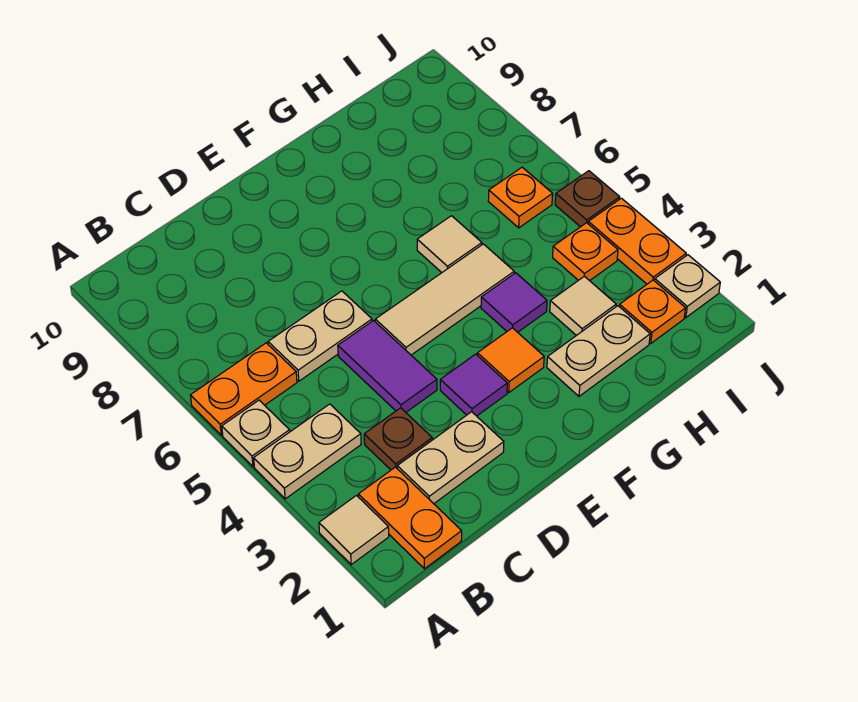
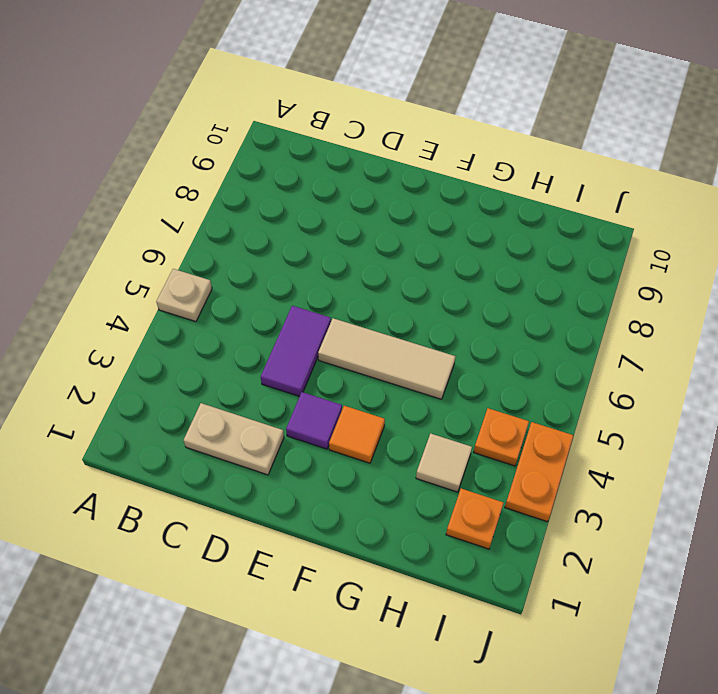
none -> tan 1x1 tile [319,496,389,564]
none -> tan 1x2 plate [254,404,361,499]
none -> orange 1x2 plate [190,343,297,435]

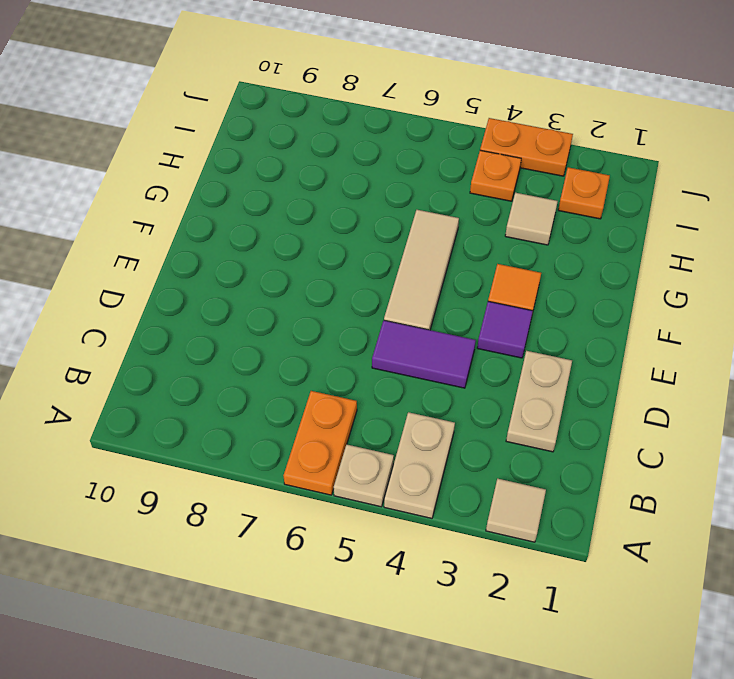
none -> orange 1x2 plate [358,467,462,569]
none -> brown 1x1 plate [364,408,432,470]
none -> tan 1x2 plate [268,291,372,381]

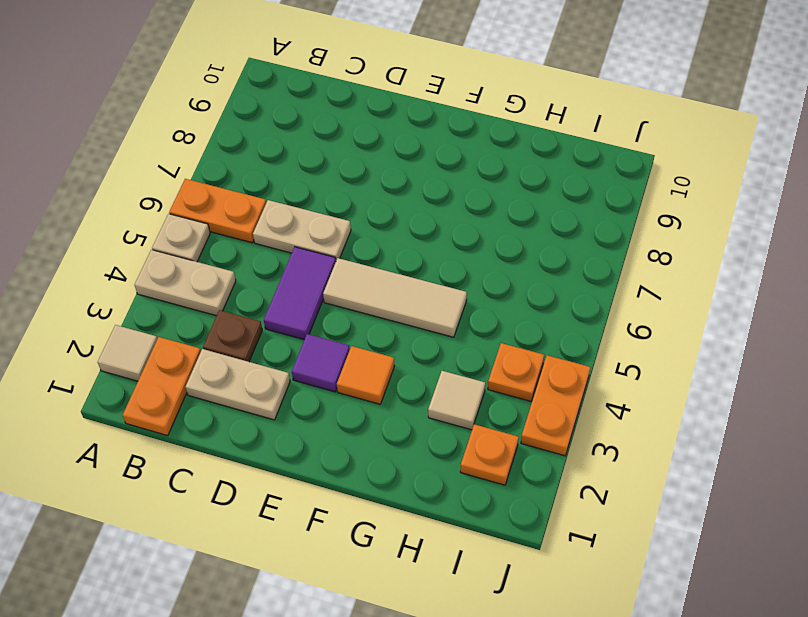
none -> tan 1x2 plate [547,306,650,396]
none -> purple 1x1 tile [481,273,547,332]
none -> tan 1x1 tile [417,216,482,273]

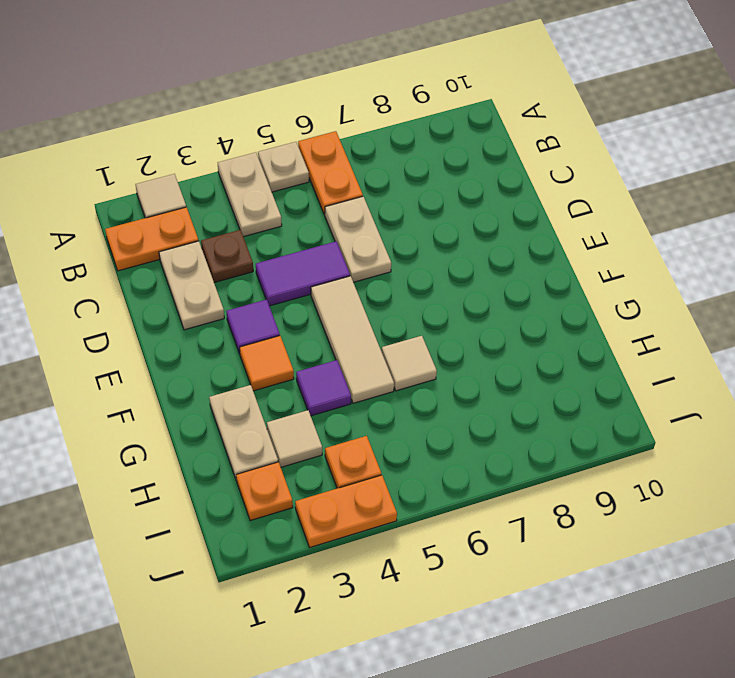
none -> orange 1x1 plate [488,167,553,228]
none -> tan 1x1 plate [655,255,720,318]
none -> brown 1x1 plate [555,171,620,227]

